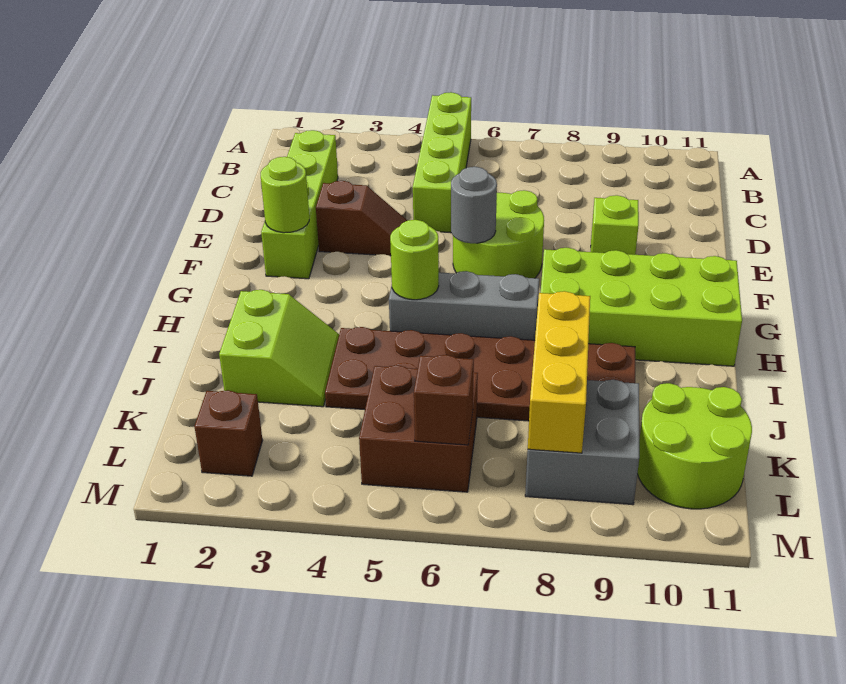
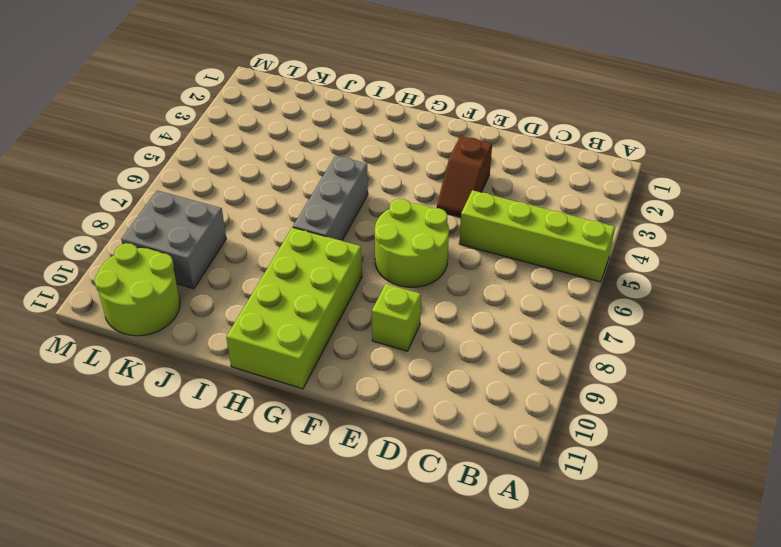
none -> lime 1x4 brick [261,130,338,279]
none -> lime 2x2 slope [219,290,339,407]
none -> brown 2x6 plate [325,327,635,421]

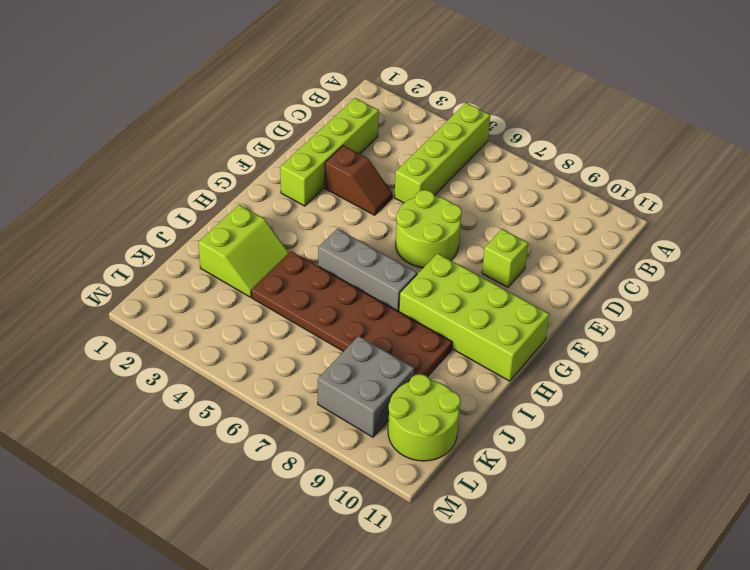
none -> brown 2x2 brick [359,365,478,492]
none -> brown 1x1 brick [194,390,263,476]
none -> lime 1x1 round brick [261,157,309,233]

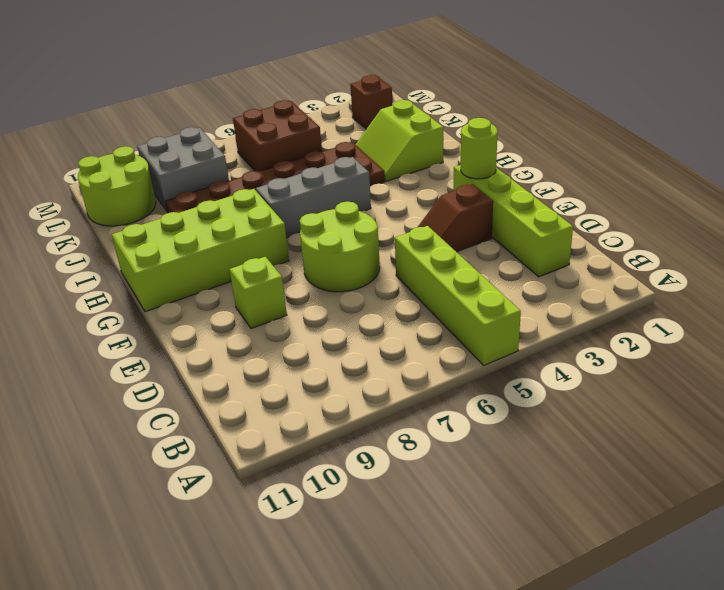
none -> grey 1x1 round brick [451,167,497,243]
none -> lime 1x1 round brick [390,220,439,300]
none -> yellow 1x3 brick [528,291,590,453]

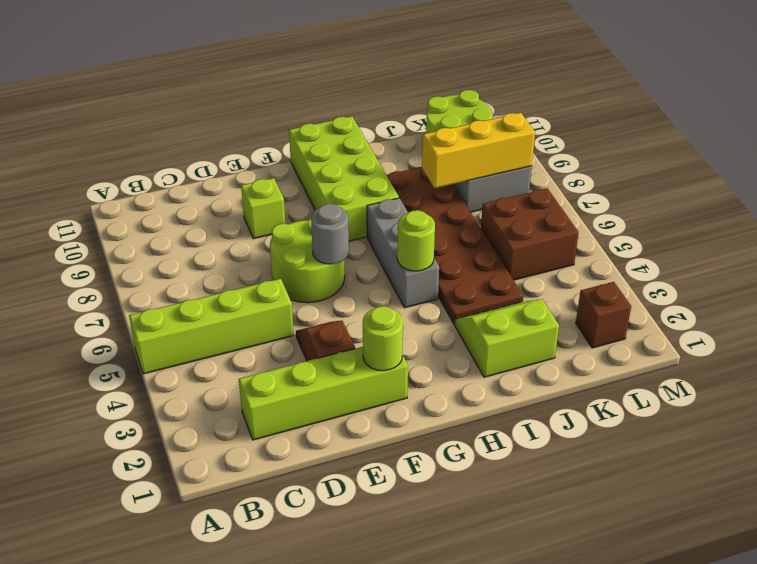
none -> brown 1x1 brick [414,355,474,445]

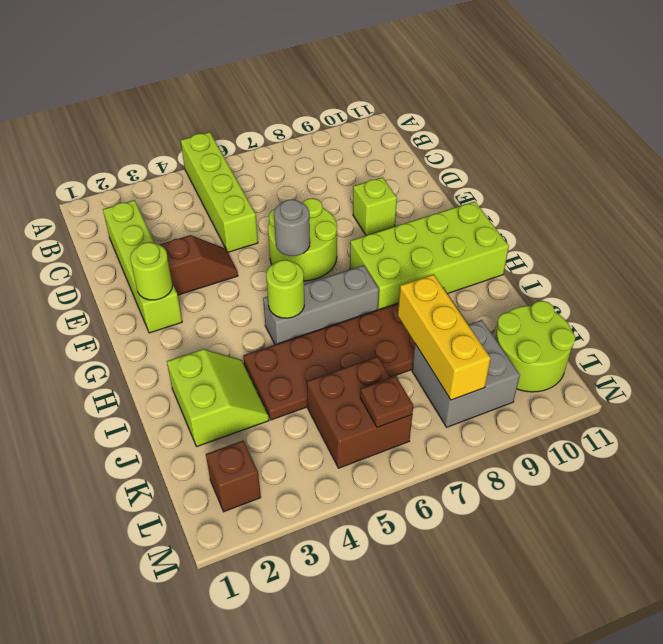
brown 1x1 plate [360,376,413,427] -> brown 1x1 brick [414,355,474,445]

